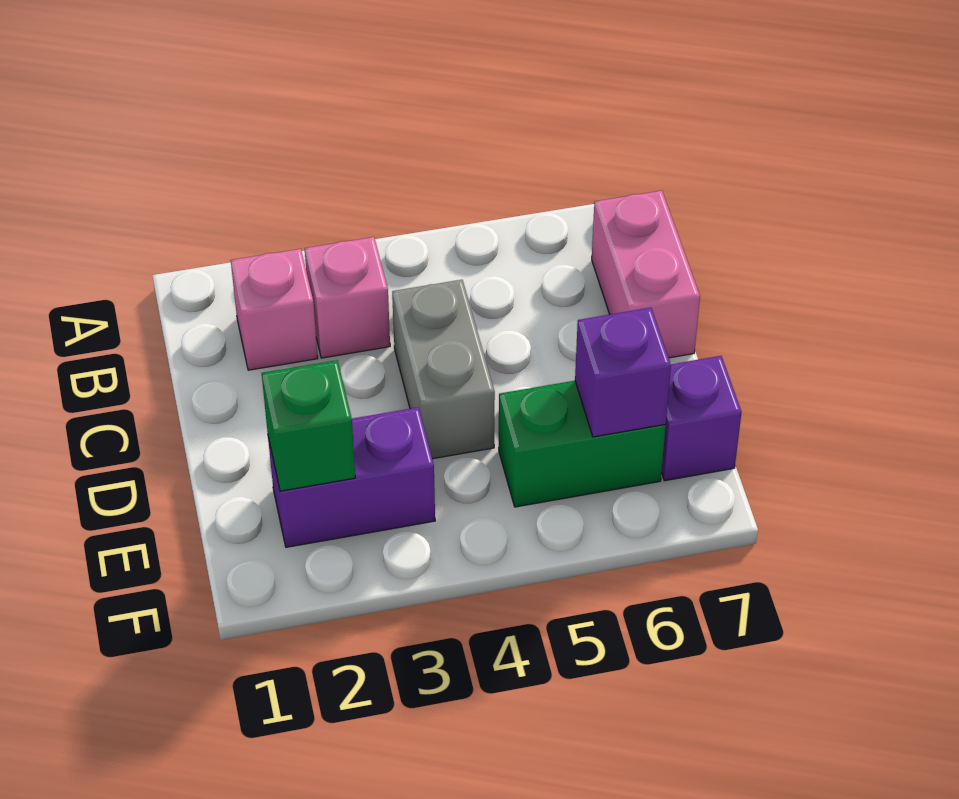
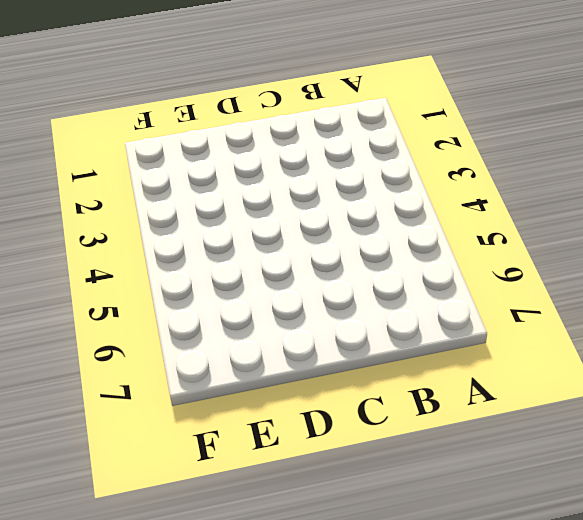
none -> pink 1x1 brick [231,249,318,370]
none -> pink 1x1 brick [305,237,390,358]

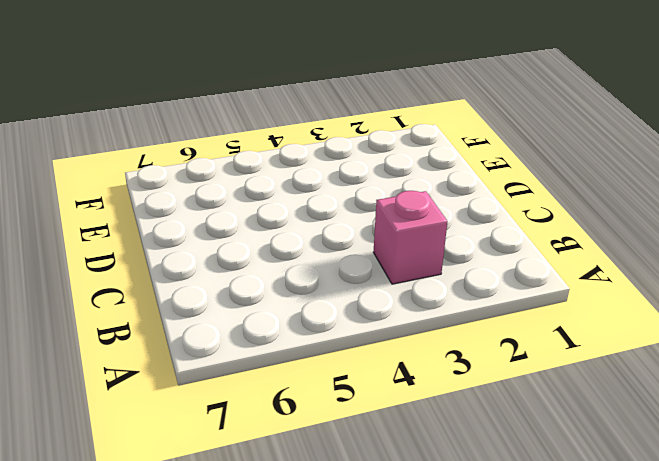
none -> pink 1x1 brick [231,249,318,370]
none -> pink 1x2 brick [592,191,700,358]

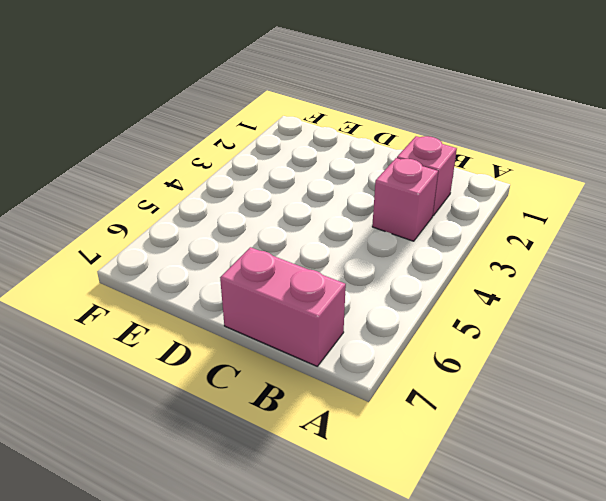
none -> grey 1x2 brick [392,280,495,459]
none -> purple 1x2 brick [268,407,435,547]

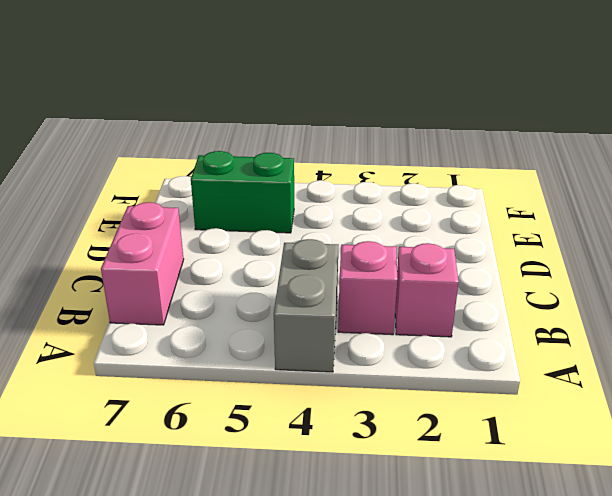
grey 1x2 brick [274,239,339,372] -> grey 1x2 brick moved to [392,280,495,459]
none -> purple 1x2 brick [268,407,435,547]
none -> purple 1x1 brick [661,356,742,481]

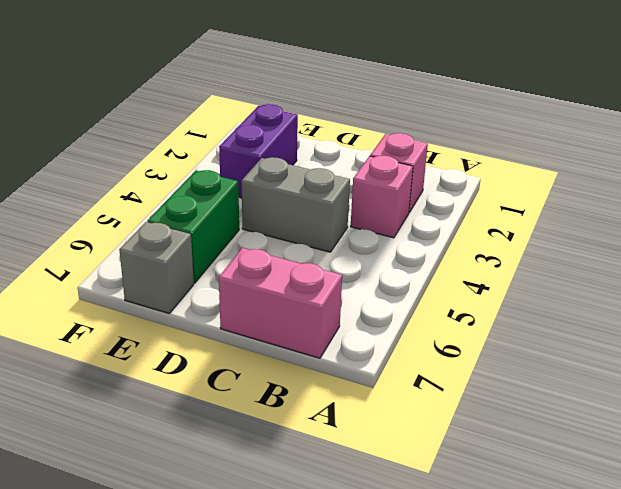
grey 1x1 brick [119,222,194,314] -> purple 1x1 brick [661,356,742,481]
none -> green 1x1 brick [262,360,355,491]
none -> purple 1x1 brick [575,308,671,437]

